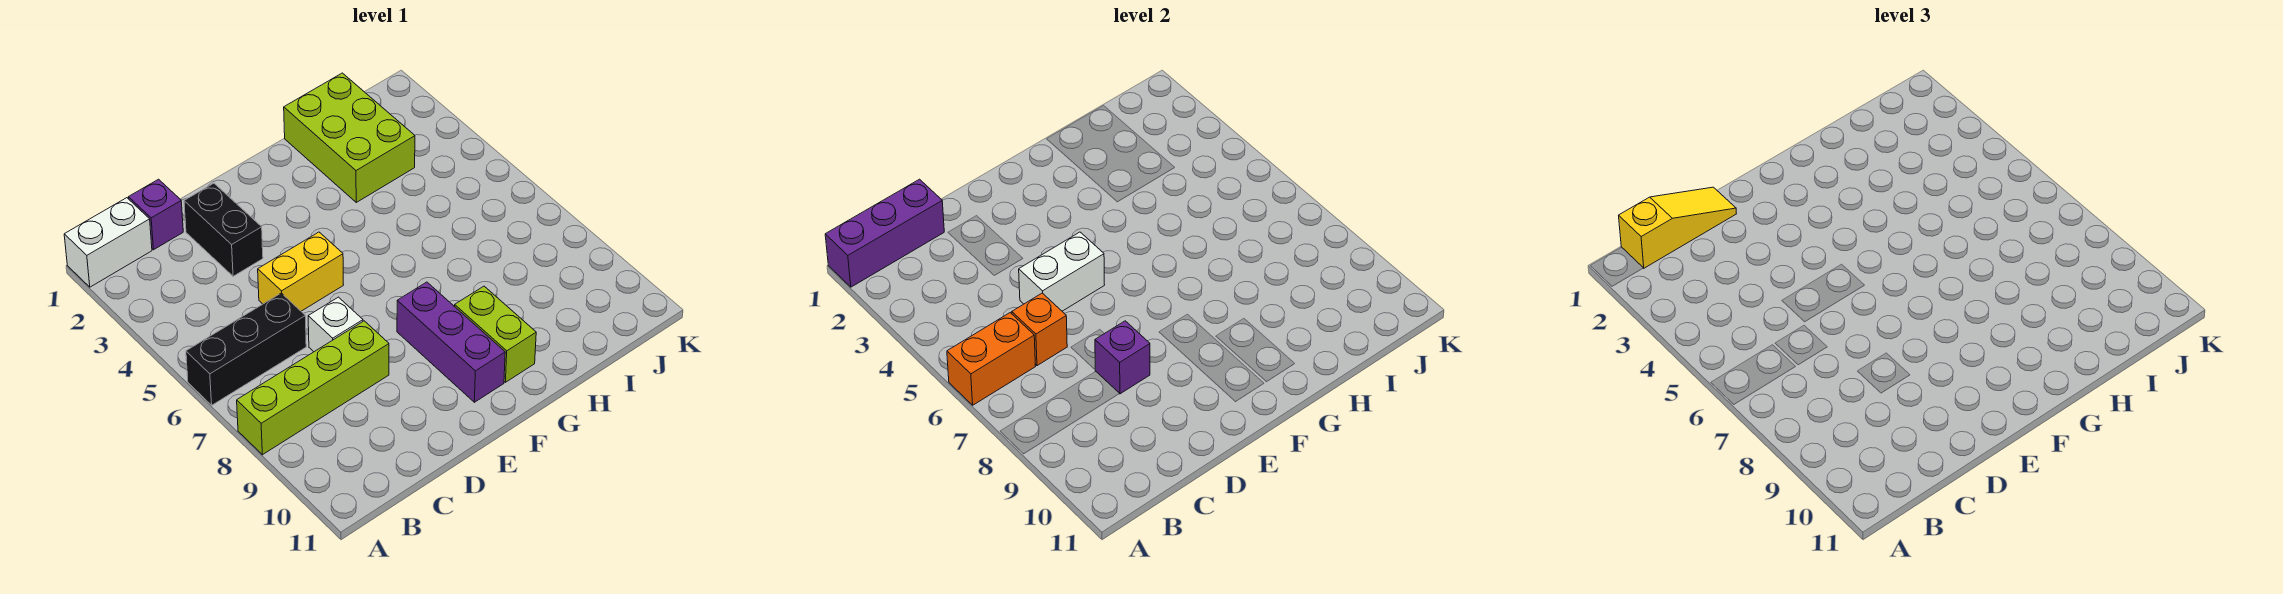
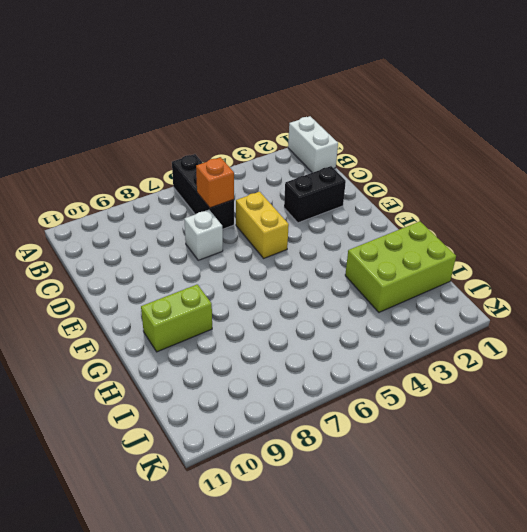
none -> lime 1x4 brick [237,321,389,455]
none -> purple 1x1 brick [129,179,183,250]
none -> purple 1x3 brick [397,282,505,402]

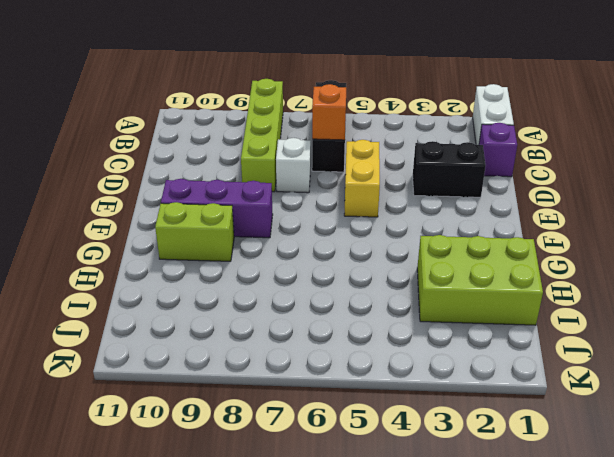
none -> purple 1x3 brick [825,179,944,287]
none -> orange 1x2 brick [947,313,1035,405]
none -> white 1x2 brick [1019,232,1104,311]

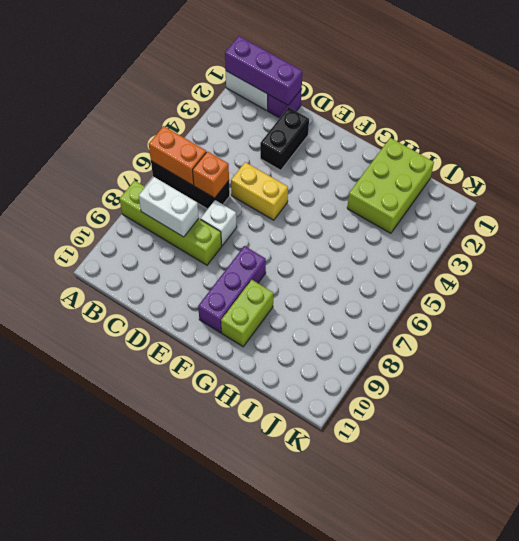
white 1x2 brick [139,177,199,237] -> white 1x2 brick moved to [1019,232,1104,311]
none -> purple 1x1 brick [1095,321,1150,394]
none -> yellow 1x3 slope [1619,187,1736,268]

